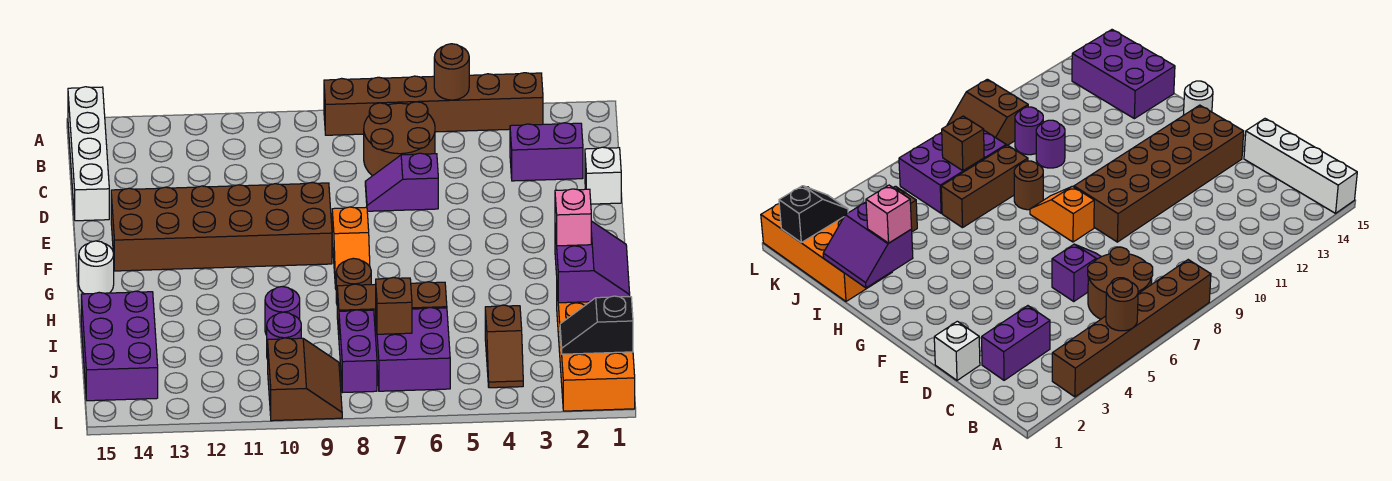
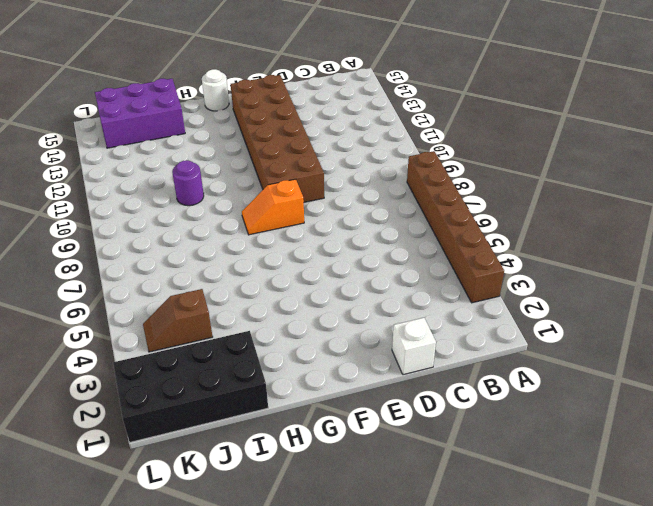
black 2x4 brick [113,331,268,442] -> orange 2x4 brick [557,291,635,411]
none -> white 1x4 brick [68,87,109,221]
none -> brown 2x2 round brick [364,102,435,176]
none -> purple 1x2 brick [510,123,583,181]

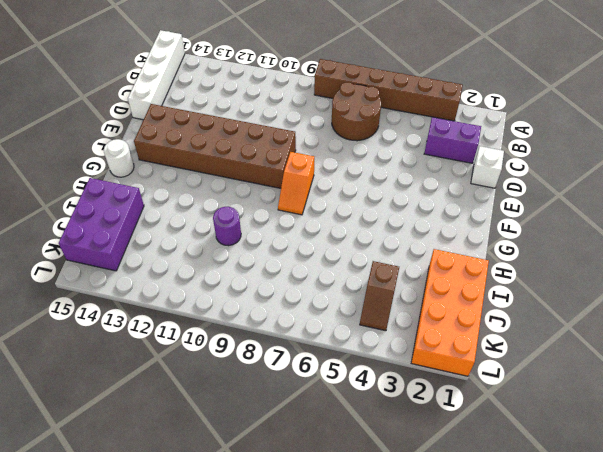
none -> purple 1x2 slope [365,153,438,211]
none -> brown 1x1 round brick [336,258,371,303]
none -> brown 1x3 brick [337,282,447,336]

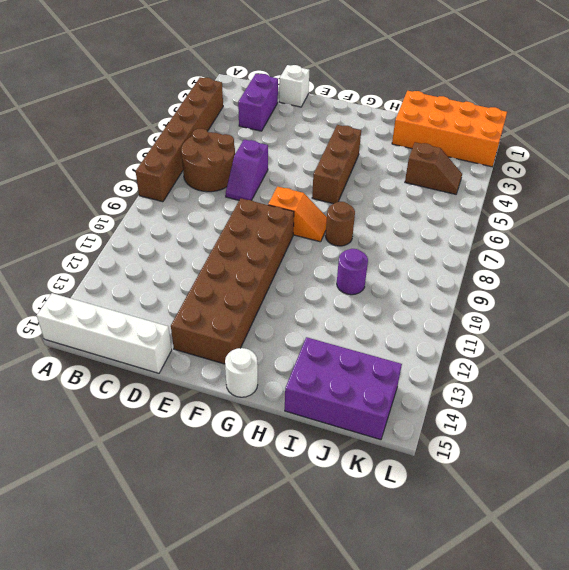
brown 1x3 brick [312,125,361,204] -> brown 1x3 brick moved to [337,282,447,336]
none -> purple 2x2 brick [376,307,450,391]
none -> purple 1x2 brick [339,310,377,392]
none -> purple 1x1 round brick [267,312,301,359]

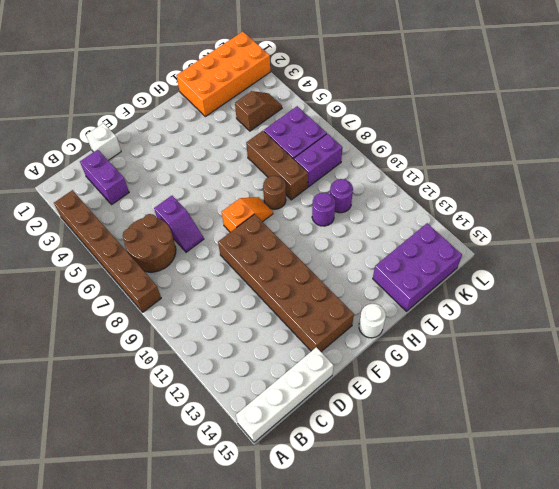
none -> brown 2x2 slope [268,338,342,421]
none -> brown 1x1 round brick [434,44,469,100]
none -> purple 2x2 slope [555,221,630,303]

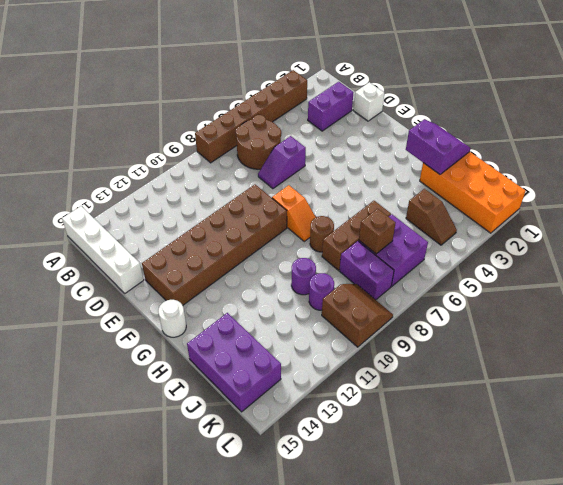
none -> brown 1x1 round brick [434,44,469,100]
none -> black 1x2 slope [560,296,633,354]
none -> pink 1x1 brick [555,189,591,246]

